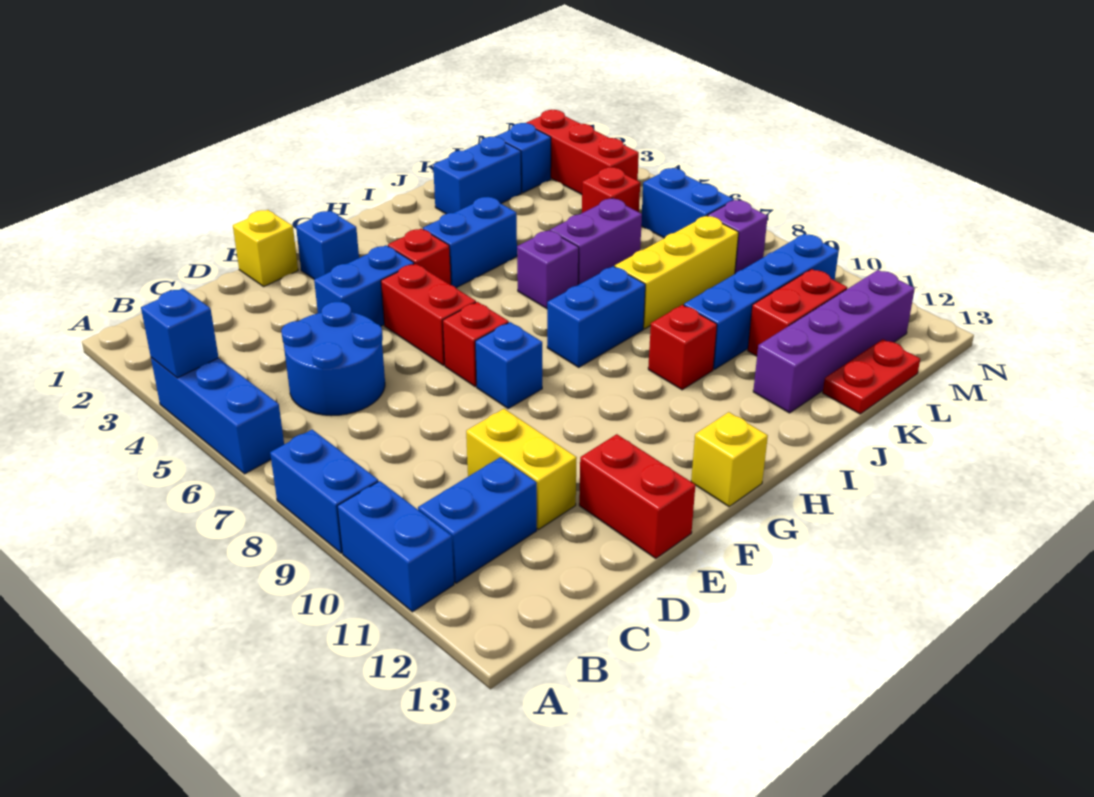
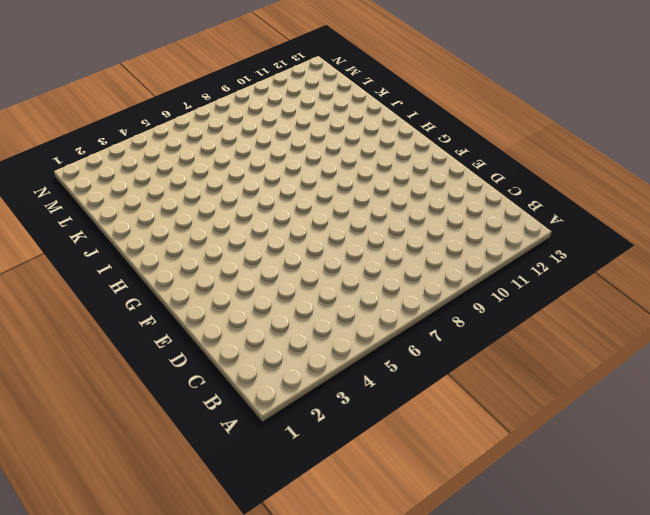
none -> blue 1x3 brick [151,358,284,474]
none -> blue 1x2 brick [270,430,378,553]
none -> blue 1x2 brick [337,481,454,612]
none -> blue 1x2 brick [418,457,537,583]

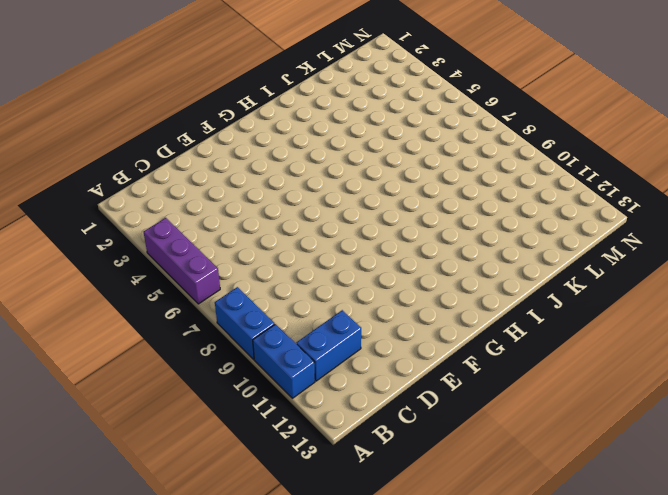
purple 1x3 brick [144,218,220,304] -> blue 1x3 brick [151,358,284,474]
none -> blue 2x2 round brick [281,302,385,416]
none -> yellow 1x2 brick [466,409,577,529]
none -> yellow 1x1 brick [233,210,298,286]
none -> blue 1x2 brick [314,245,414,326]

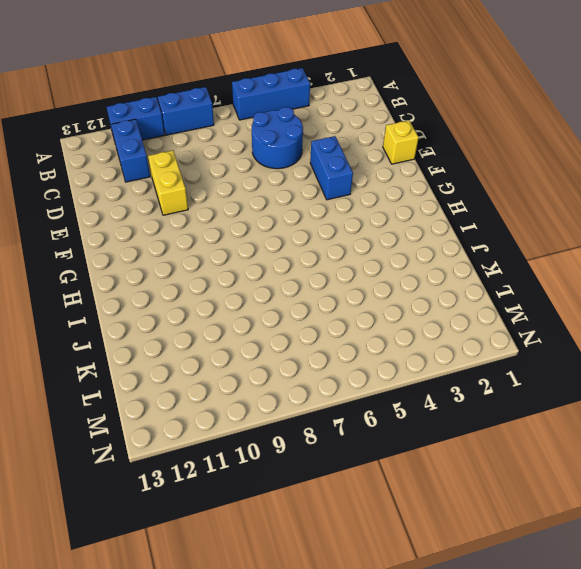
yellow 1x2 brick [148,150,188,215] -> yellow 1x2 brick turned to [466,409,577,529]
none -> red 1x2 brick [579,434,695,558]
none -> blue 1x1 brick [296,211,359,279]
none -> red 1x2 brick [381,264,476,365]
none -> red 1x1 brick [443,302,509,386]

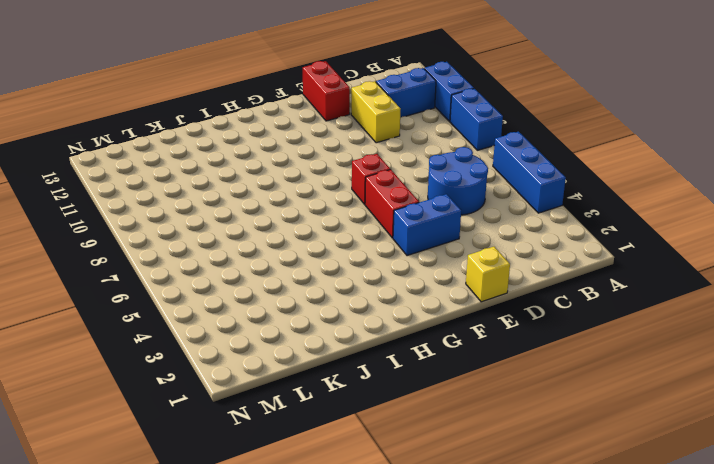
none -> blue 1x1 brick [296,211,359,279]
none -> blue 1x1 brick [475,322,542,408]
none -> red 1x1 brick [388,229,451,285]
none -> yellow 1x1 brick [691,412,768,507]

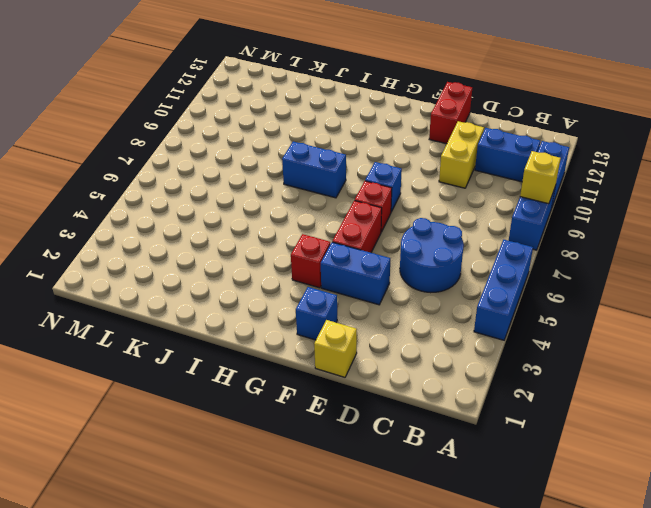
yellow 1x1 brick [520,151,561,204] -> yellow 1x1 brick moved to [691,412,768,507]
none -> blue 1x2 brick [423,197,517,288]
none -> purple 1x1 brick [517,230,579,309]
none -> red 1x1 brick [648,305,717,390]
none -> blue 1x2 brick [433,137,521,214]

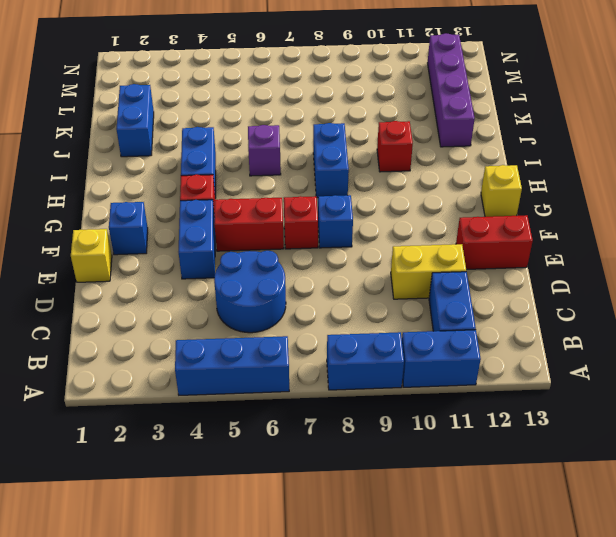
none -> purple 1x2 brick [550,198,642,285]
none -> yellow 1x3 brick [615,216,739,329]
none -> blue 1x4 brick [684,234,839,369]
none -> red 1x2 brick [748,269,847,356]

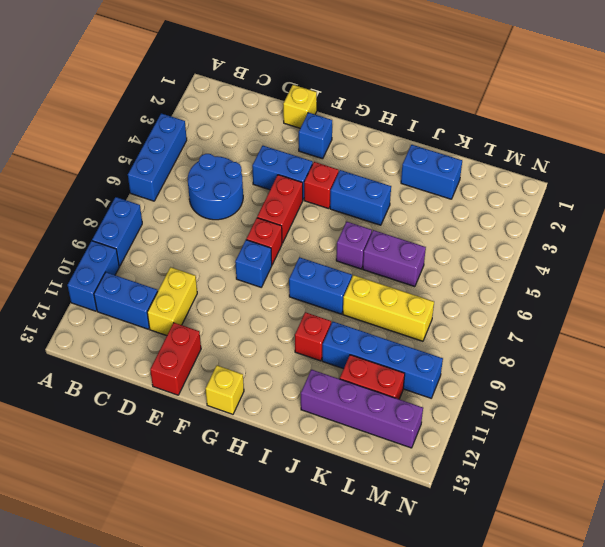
none -> red 1x2 plate [823,339,920,414]
none -> blue 1x1 brick [496,123,551,193]
none -> red 1x1 brick [582,167,640,213]
none -> red 1x3 brick [526,110,639,194]

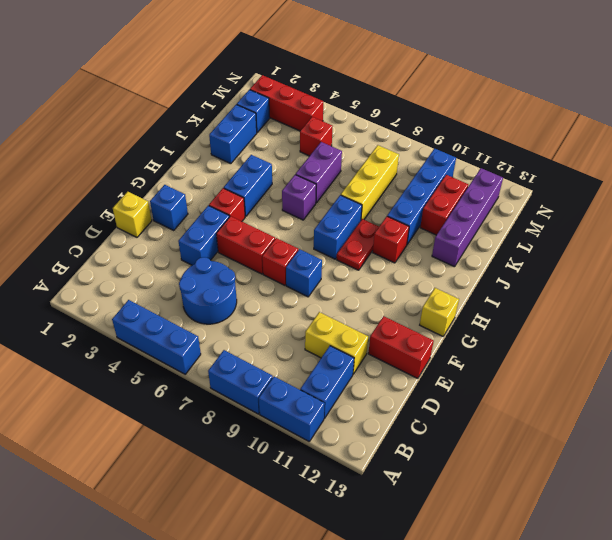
red 1x2 plate [337,219,379,270] -> red 1x2 plate moved to [823,339,920,414]
none -> blue 1x2 brick [641,168,734,238]
none -> purple 1x1 brick [708,200,768,274]
none -> blue 1x1 brick [141,288,219,378]

